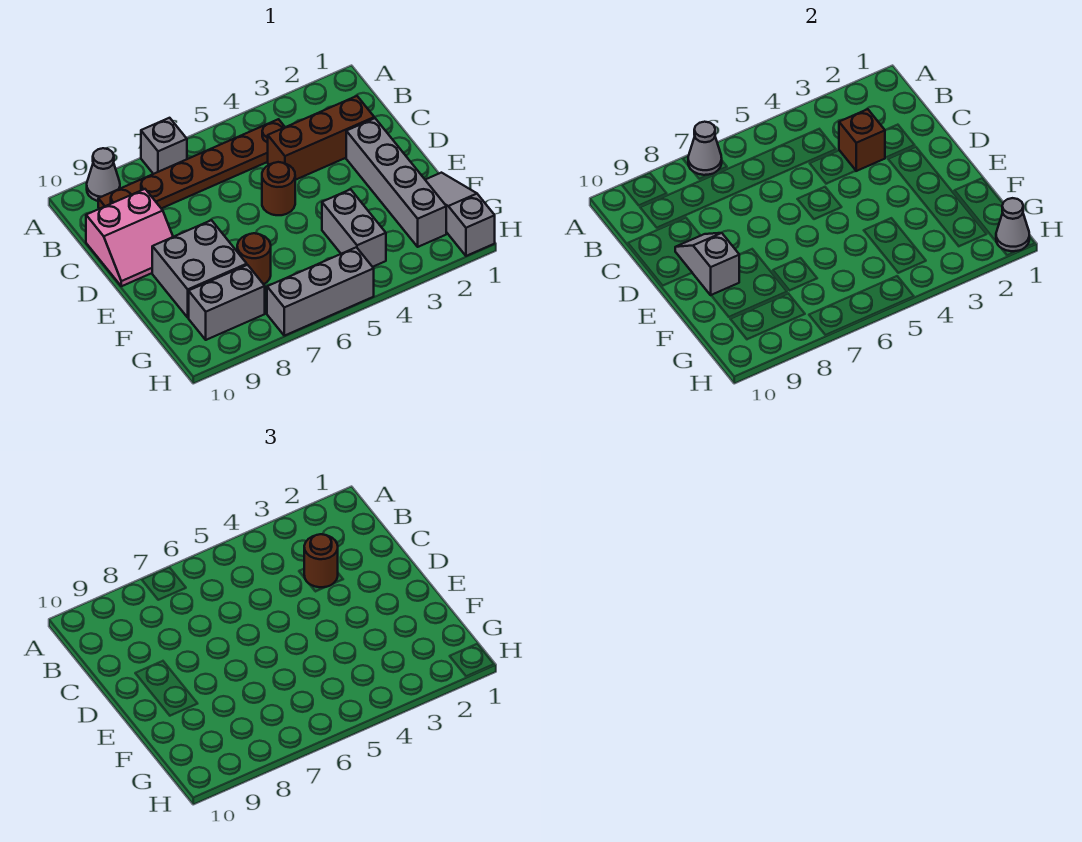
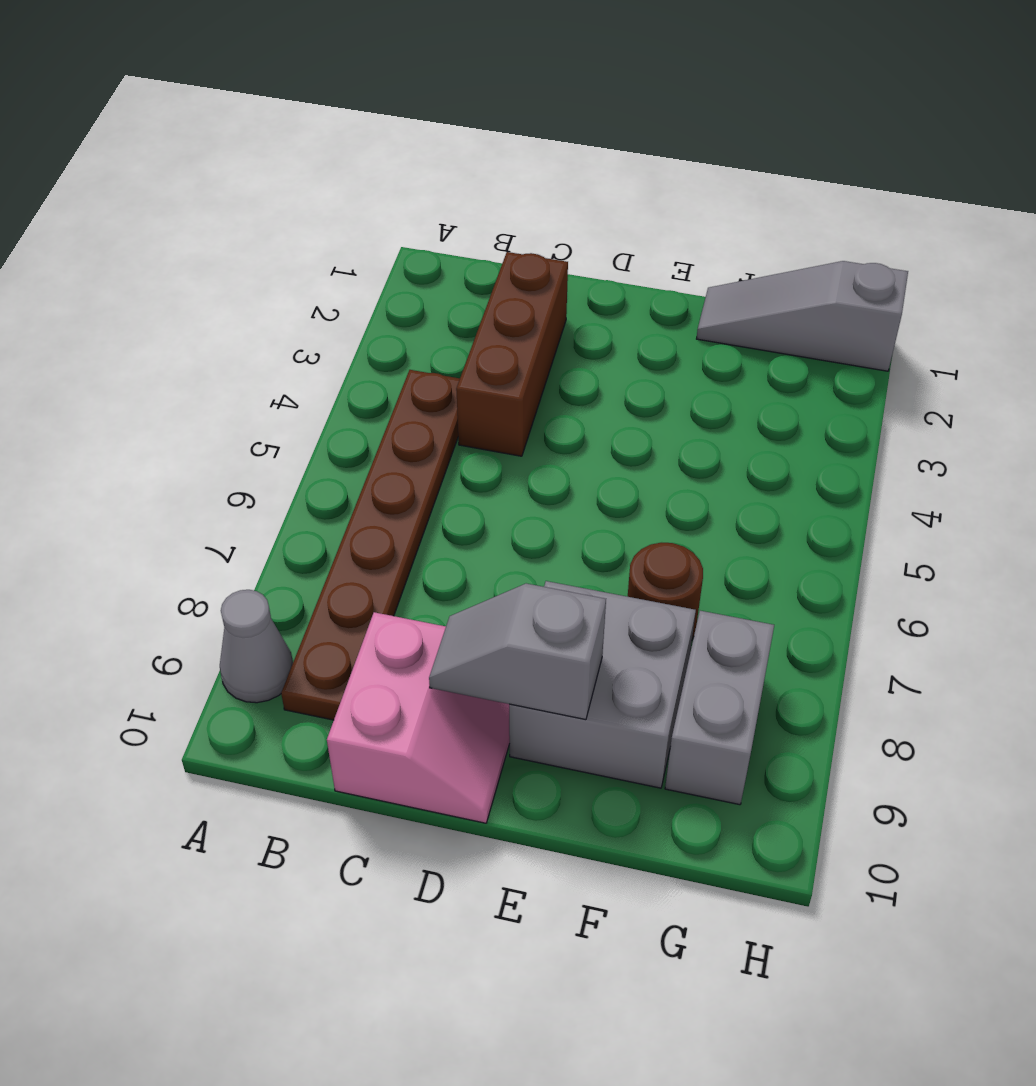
none -> grey 1x1 brick [141,118,187,174]
none -> grey 1x4 brick [346,118,446,247]
none -> brown 1x1 round brick [262,162,295,215]

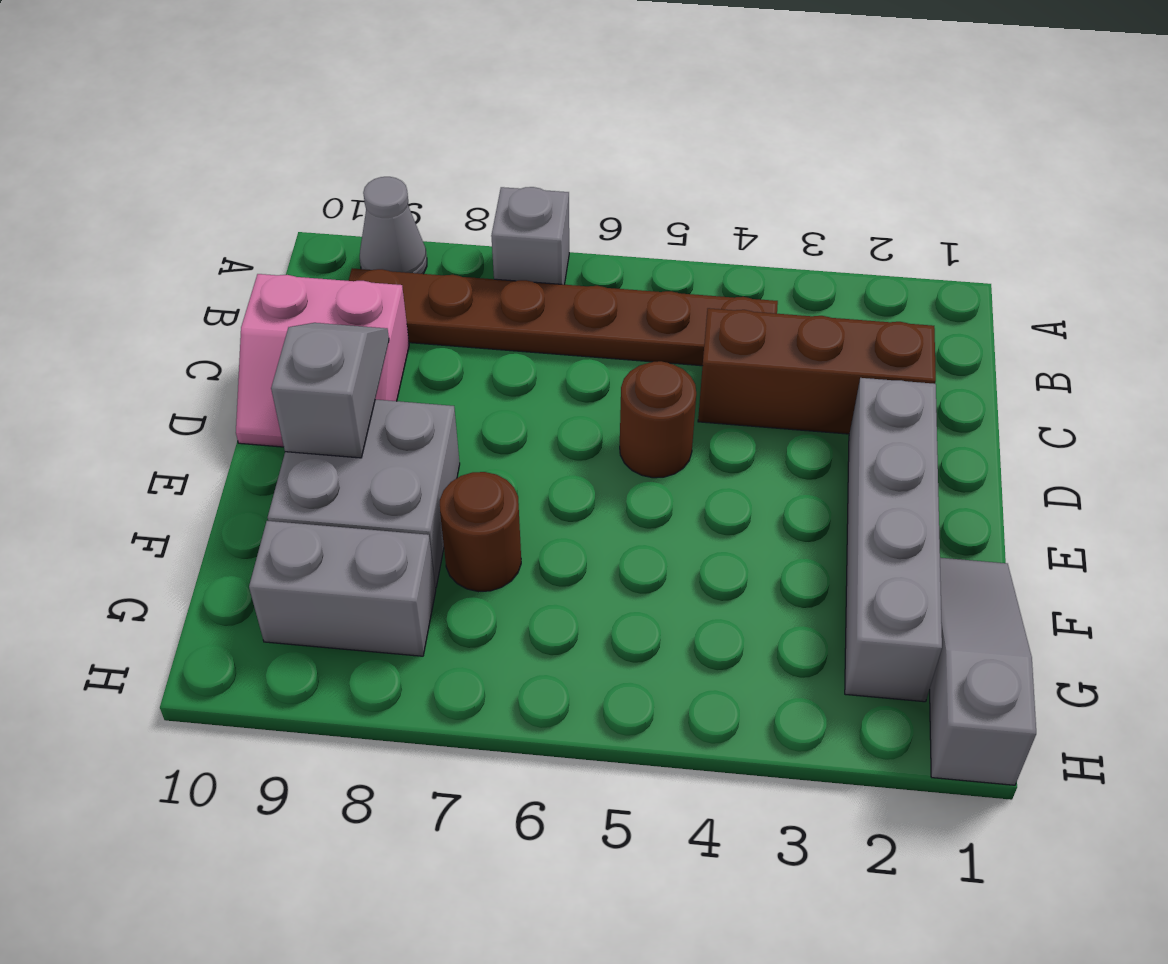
none -> grey 1x2 brick [322,189,386,267]
none -> grey 1x3 brick [267,247,374,336]
none -> grey 1x1 cone [688,122,722,175]

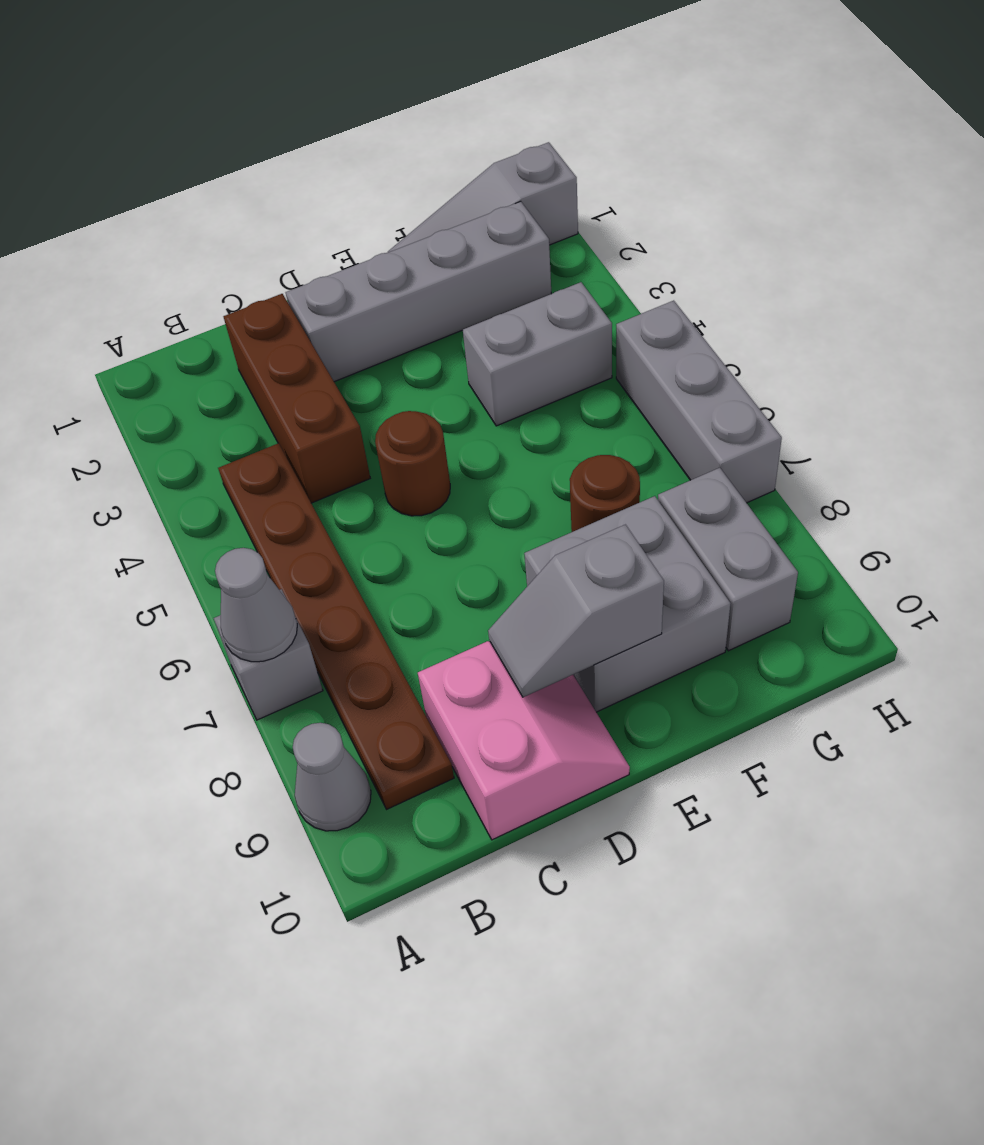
none -> brown 1x1 brick [839,109,885,171]
none -> grey 1x1 cone [996,198,1029,251]
none -> brown 1x1 round brick [304,534,338,587]

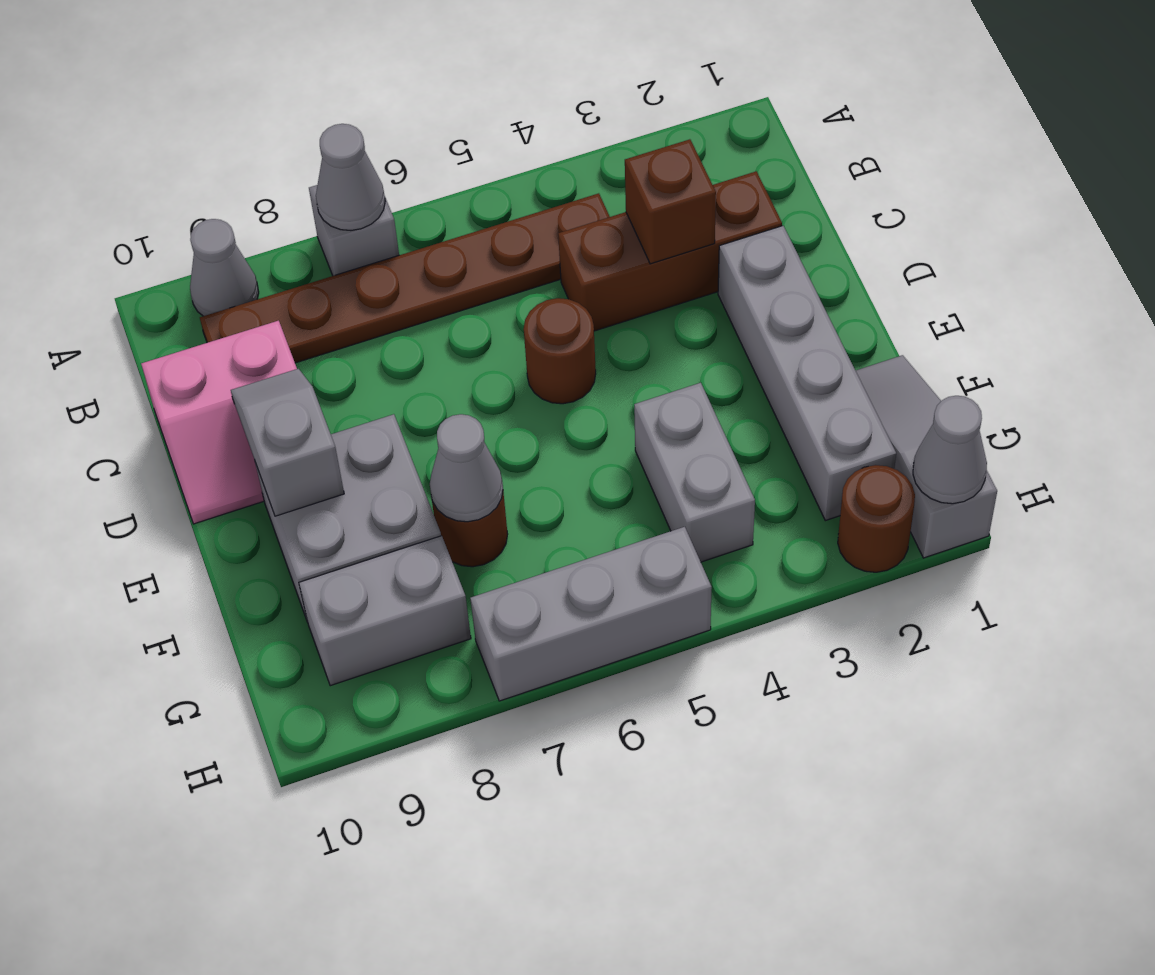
grey 1x1 cone [430,414,503,522] -> none
brown 1x1 round brick [838,465,915,572] -> brown 1x1 round brick moved to [304,534,338,587]

